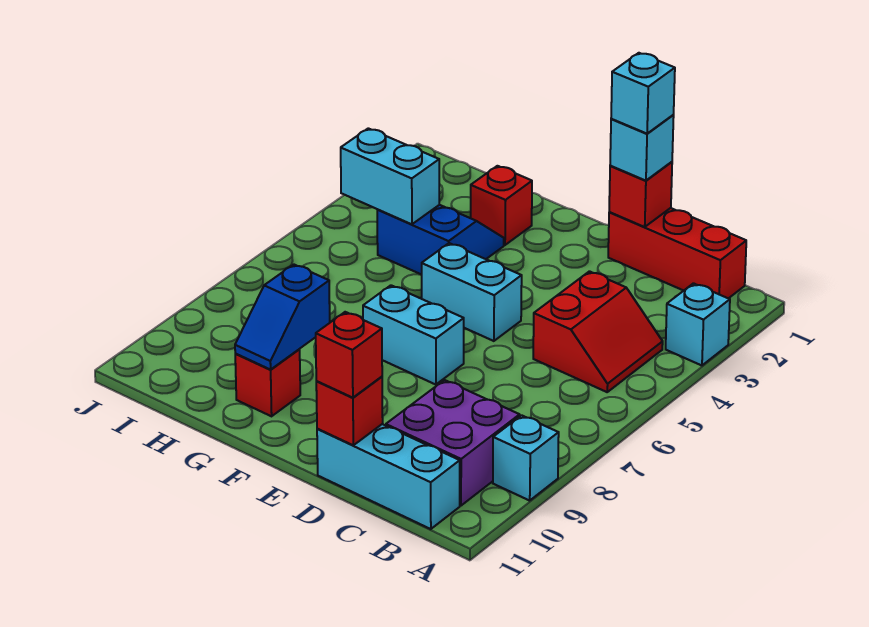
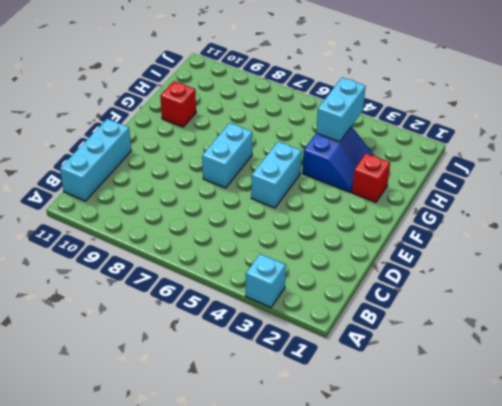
none -> cyan 1x1 brick [493,415,559,500]
none -> red 1x3 brick [608,208,746,298]
none -> red 2x2 slope [533,271,663,392]

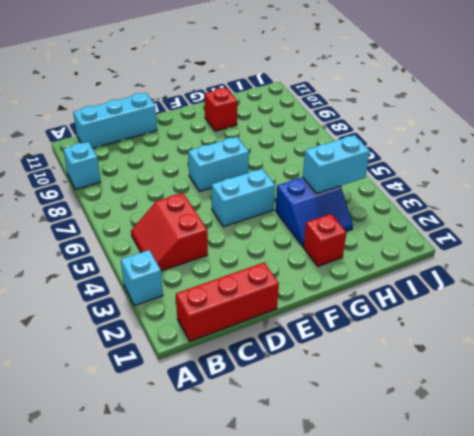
none -> purple 2x2 brick [386,380,520,506]
none -> red 1x1 brick [609,162,672,227]
none -> red 1x1 brick [316,377,383,445]

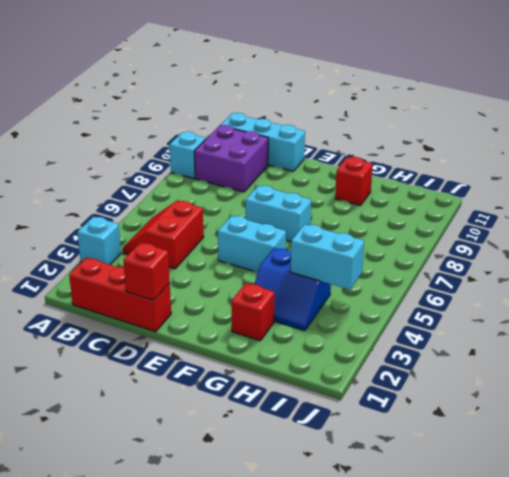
none -> red 1x1 brick [316,377,383,445]
none -> blue 1x2 slope [235,264,330,370]
none -> cyan 1x1 brick [610,115,674,181]

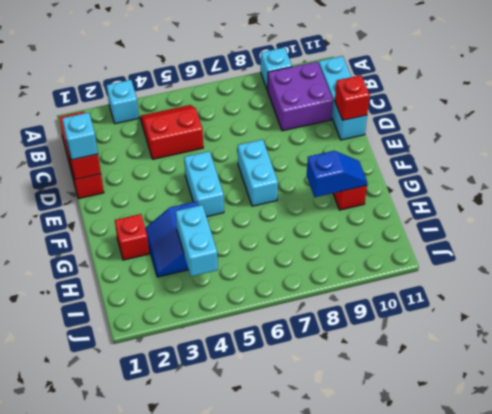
none -> red 1x1 brick [316,312,382,398]
none -> cyan 1x1 brick [611,53,675,134]

